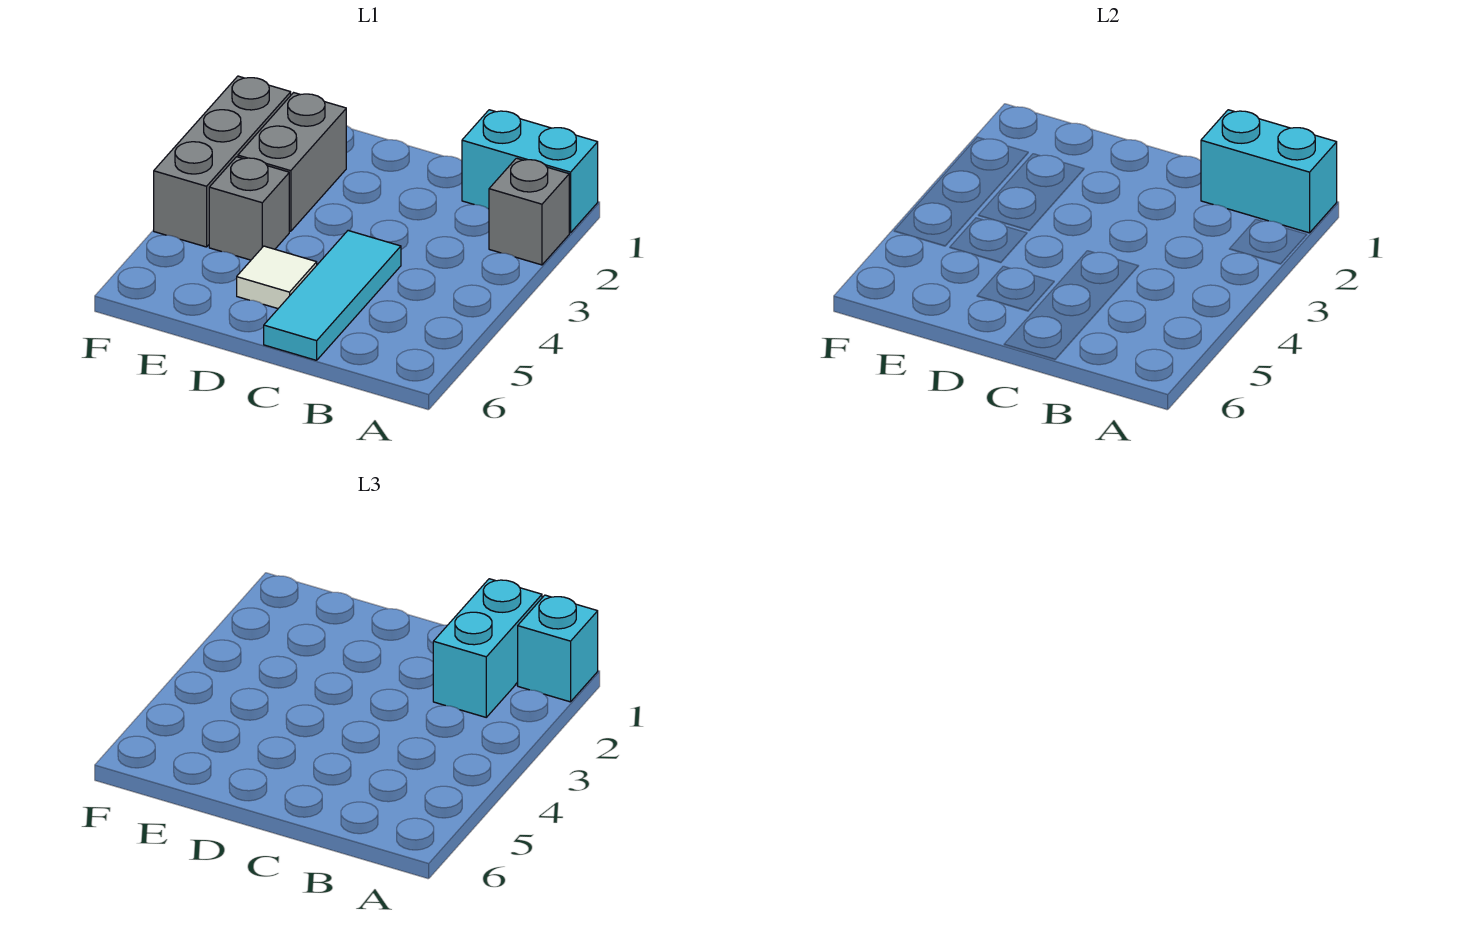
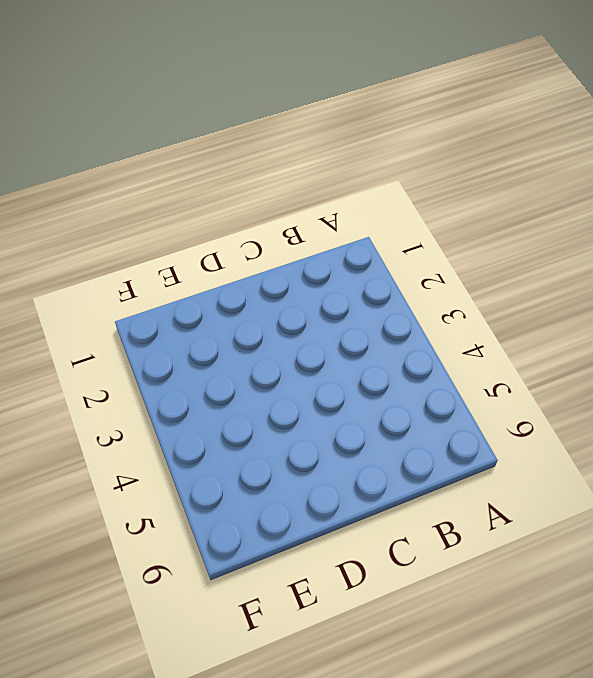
none -> cyan 1x2 brick [462,110,598,233]
none -> grey 1x1 brick [489,158,569,265]

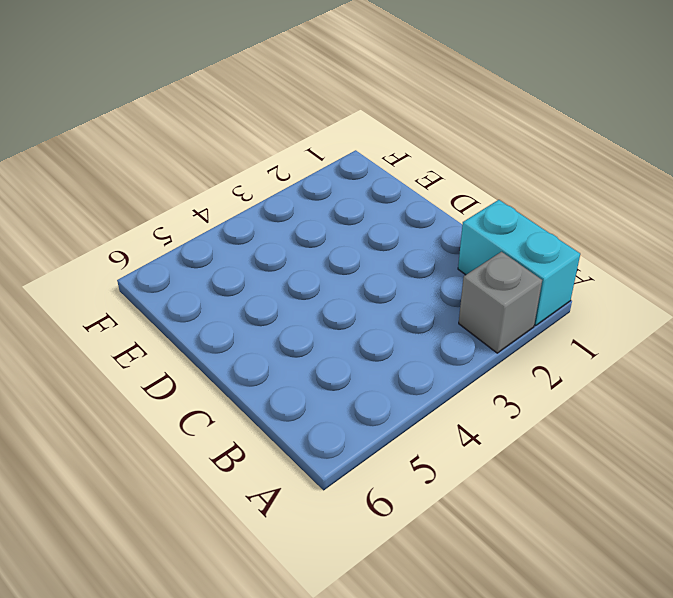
none -> cyan 1x3 tile [264,231,401,360]
none -> white 1x1 tile [237,246,317,309]

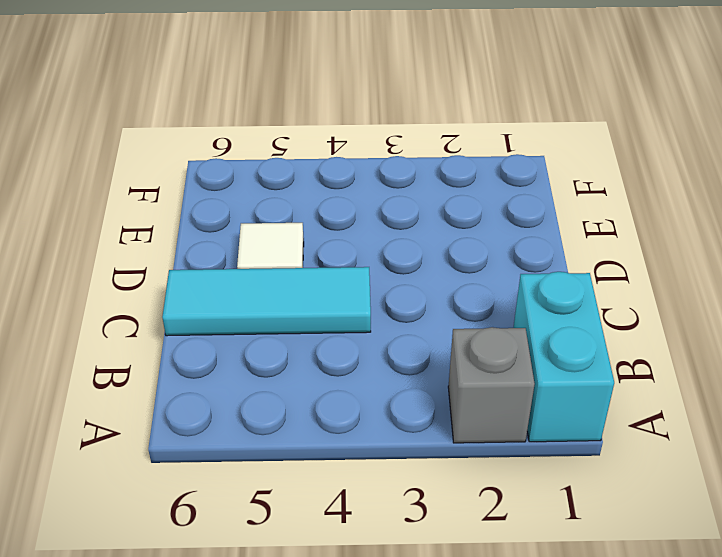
none -> grey 1x2 brick [238,93,346,231]
none -> grey 1x1 brick [209,157,289,260]

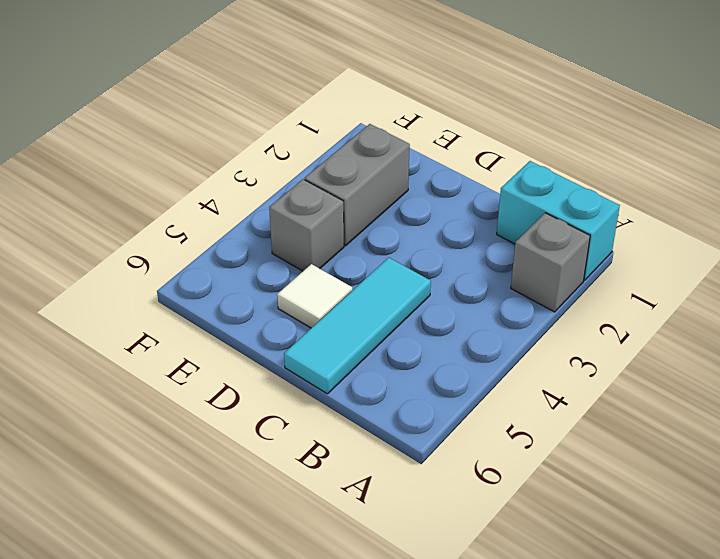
none -> grey 1x3 brick [154,76,291,247]
none -> cyan 1x2 brick [1201,110,1337,233]

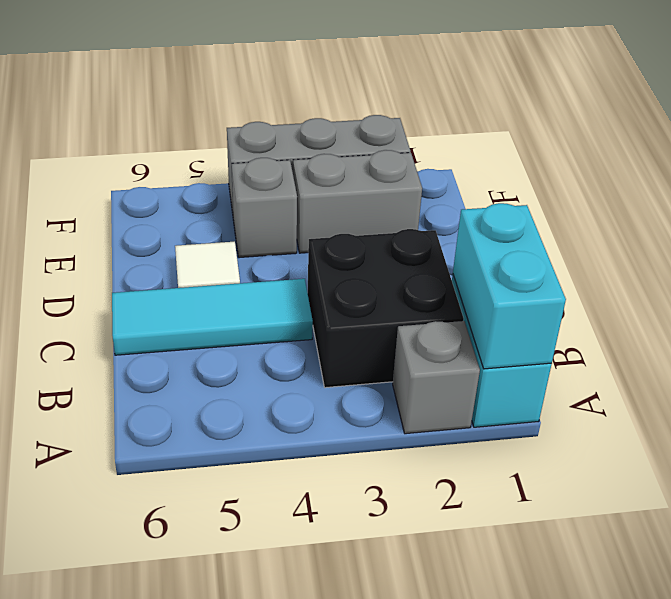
black 2x2 brick [308,229,464,388] -> none
none -> cyan 1x1 brick [518,595,598,702]
none -> cyan 1x2 brick [433,579,542,717]

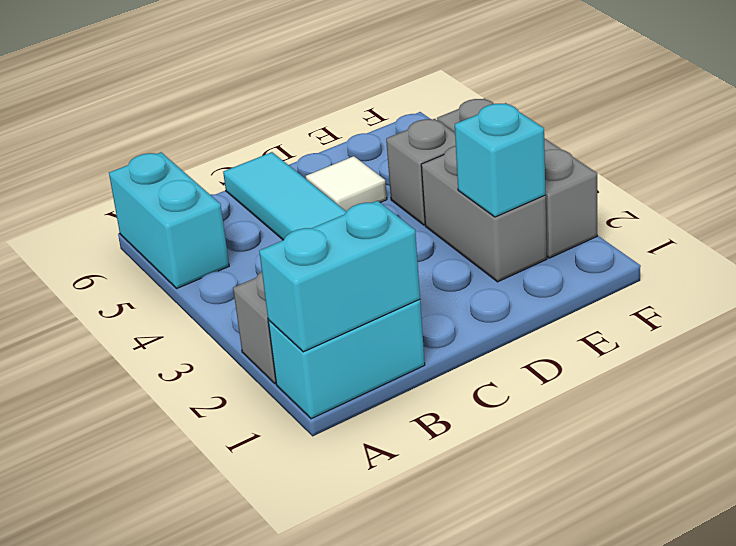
cyan 1x2 brick [109,152,229,288] -> cyan 1x2 brick moved to [433,579,542,717]
cyan 1x1 brick [455,103,545,217] -> cyan 1x1 brick moved to [518,595,598,702]

